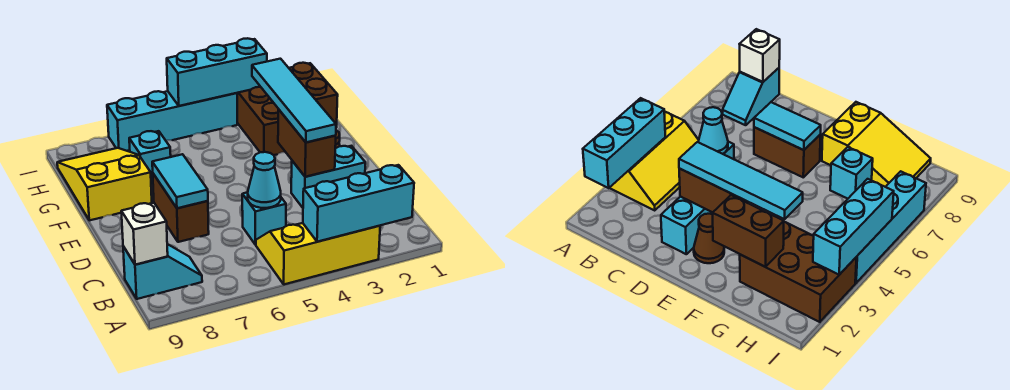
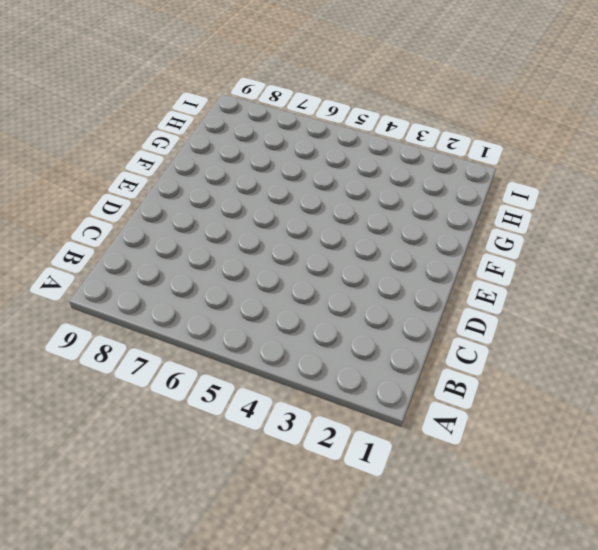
none -> yellow 2x3 slope [256,223,380,284]
none -> cyan 1x2 slope [123,244,202,299]
none -> cyan 1x1 brick [242,192,286,245]

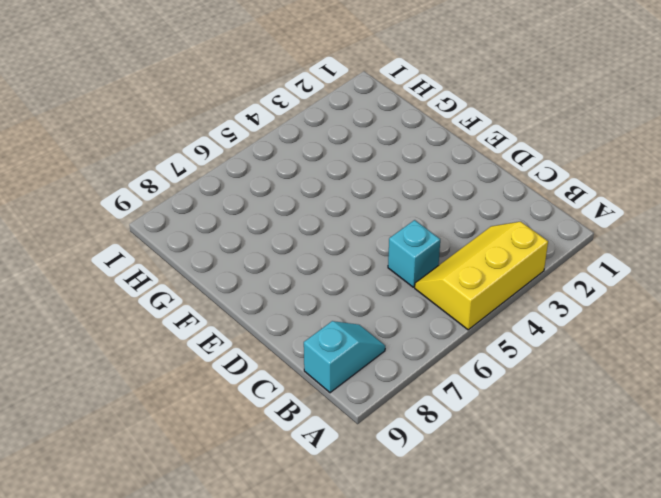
none -> cyan 1x2 brick [291,146,365,208]
none -> brown 1x2 brick [153,174,209,242]
none -> brown 1x1 cone [694,214,724,263]

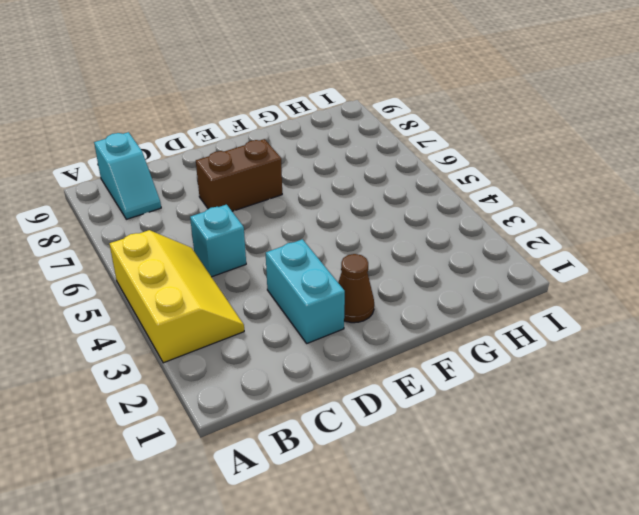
none -> yellow 2x3 slope [57,148,152,220]
none -> brown 2x3 brick [237,87,285,155]
none -> cyan 1x1 brick [129,131,171,185]

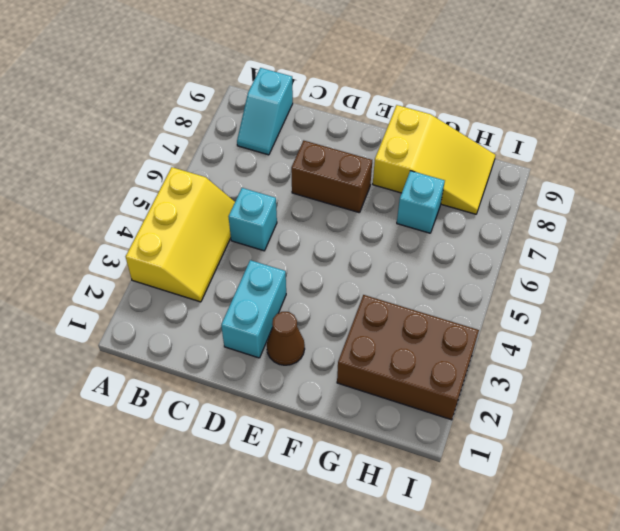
none -> cyan 1x4 brick [107,91,237,151]
none -> cyan 1x3 brick [303,165,414,242]
none -> white 1x1 brick [121,203,168,265]

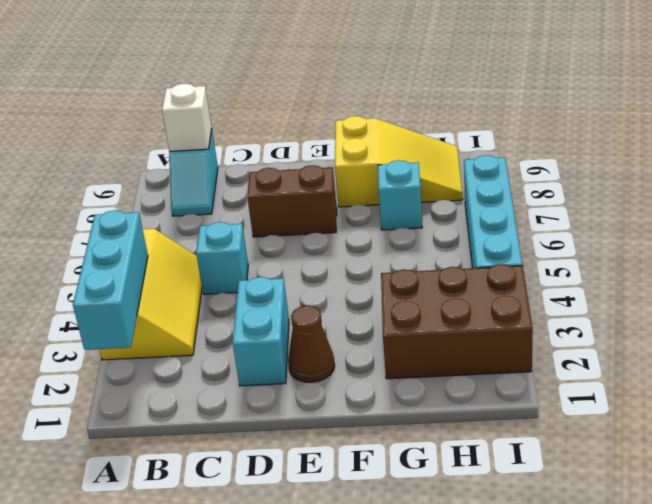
none -> cyan 1x1 cone [248,152,281,208]
none -> brown 1x2 brick [278,109,336,177]
none -> cyan 1x2 tile [152,154,208,208]

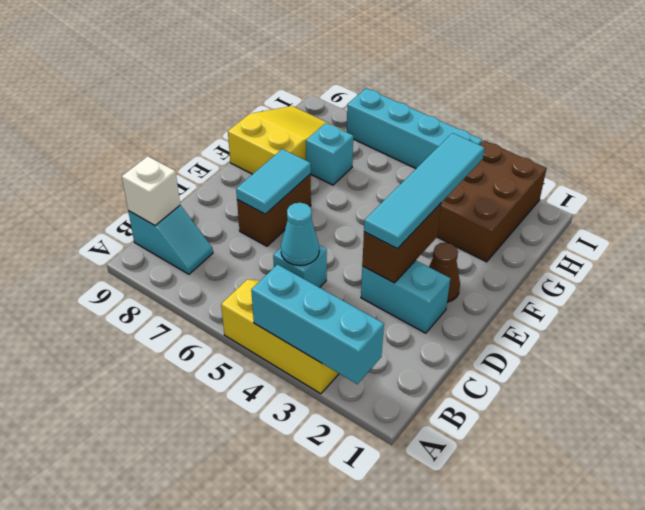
none -> brown 1x2 brick [289,63,338,127]
none -> cyan 1x3 brick [167,38,267,106]

